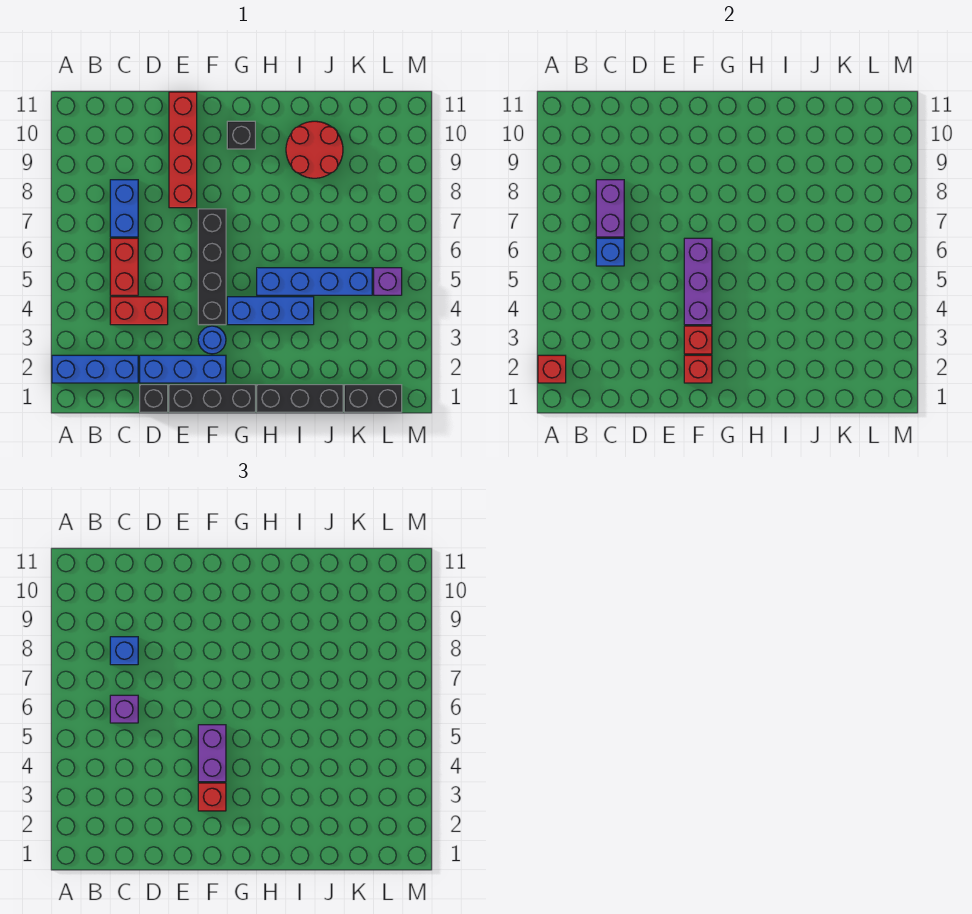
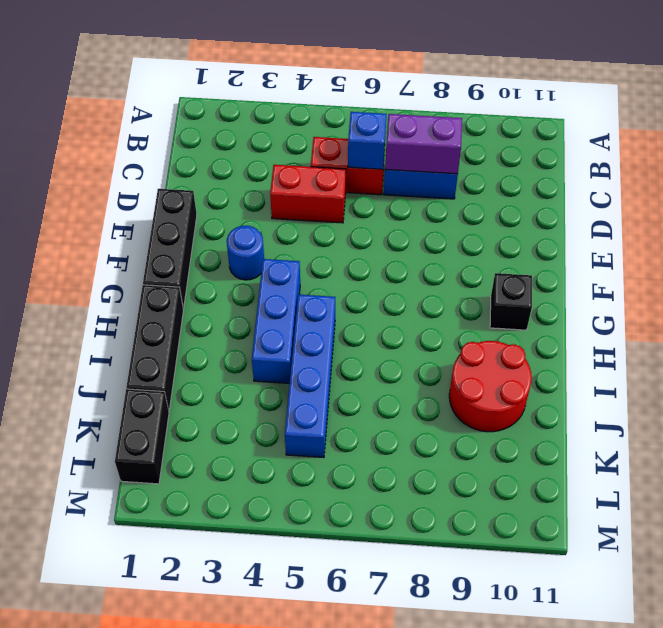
red 1x2 brick [270,165,346,223] -> red 1x2 brick turned to [110,297,168,325]
none -> blue 1x3 brick [52,355,138,383]
none -> black 1x1 brick [140,385,168,412]
none -> blue 1x3 brick [140,355,226,383]

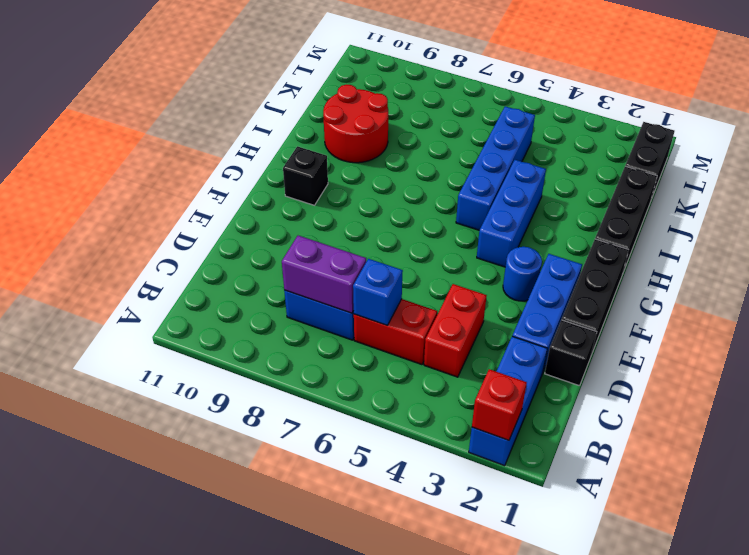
none -> red 1x4 brick [169,92,197,208]
none -> black 1x4 brick [198,209,226,325]
none -> purple 1x1 brick [374,268,402,295]

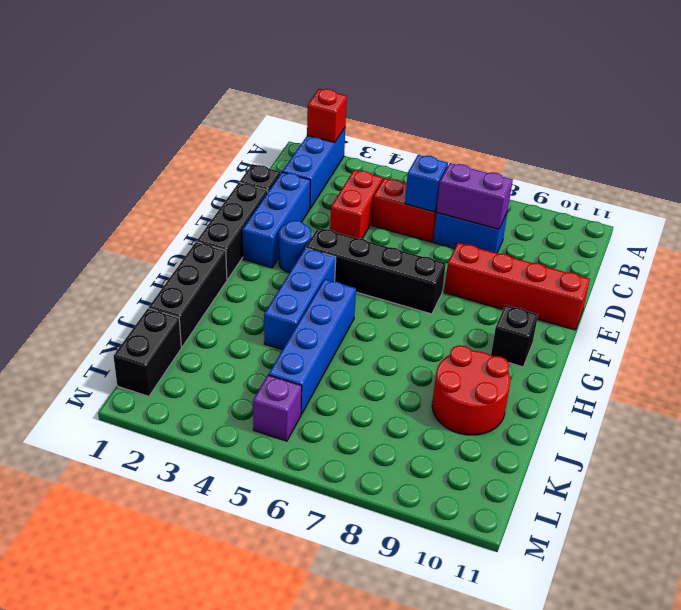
none -> red 1x1 brick [684,355,712,383]
none -> red 1x1 brick [684,326,712,354]
none -> purple 1x3 brick [684,238,712,325]

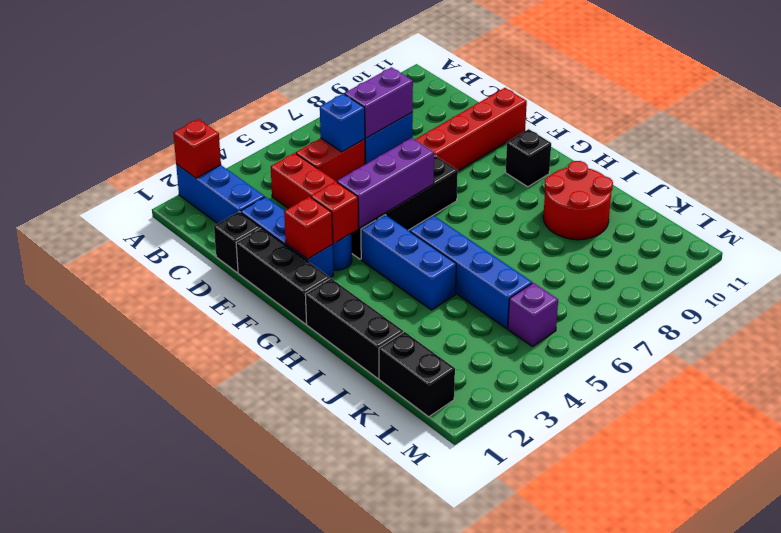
none -> purple 1x1 brick [110,695,138,723]
none -> blue 1x1 brick [110,637,138,665]
none -> red 1x1 brick [198,783,226,811]

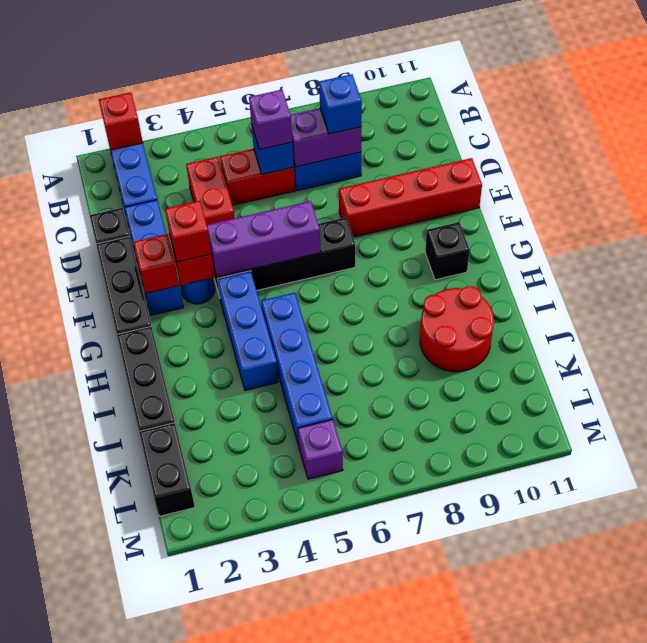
none -> purple 1x2 brick [198,725,226,782]

